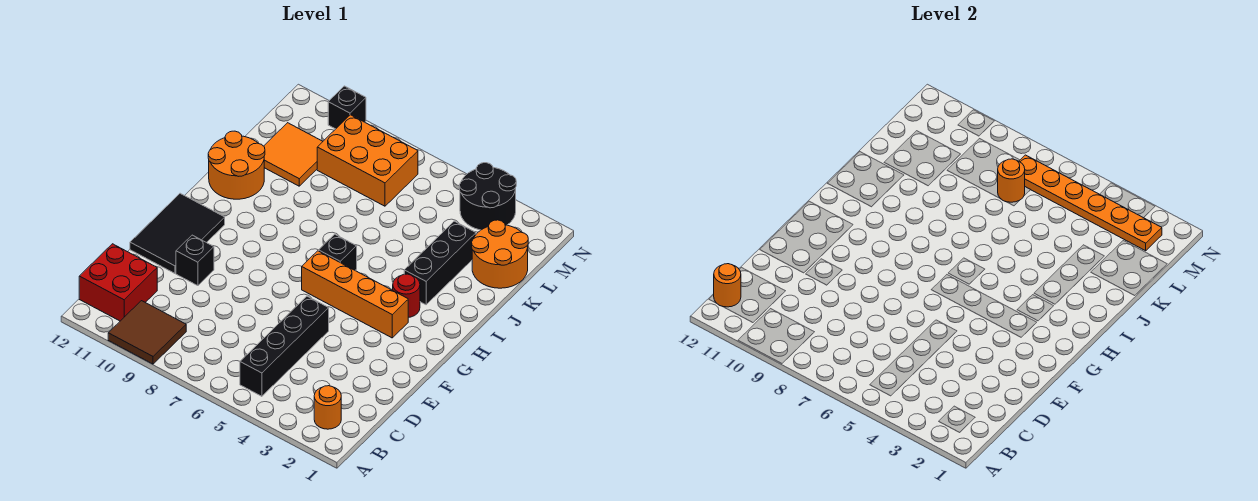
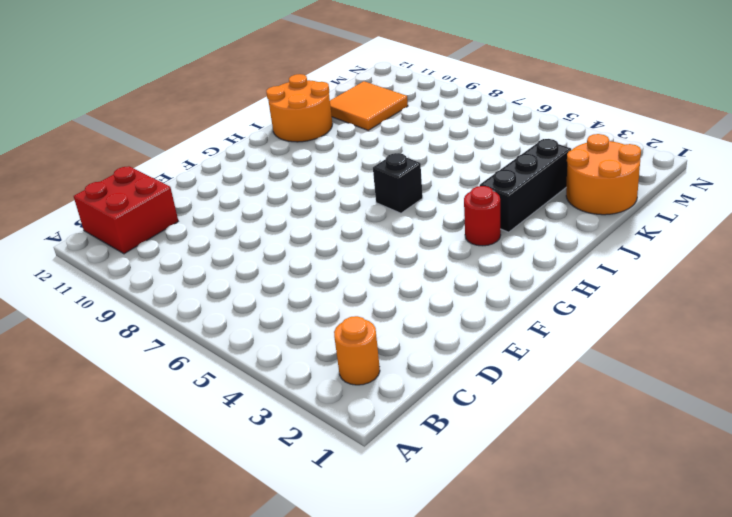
none -> brown 2x2 tile [108,301,186,364]
none -> black 1x4 brick [240,296,329,396]
none -> black 1x1 brick [176,235,214,286]

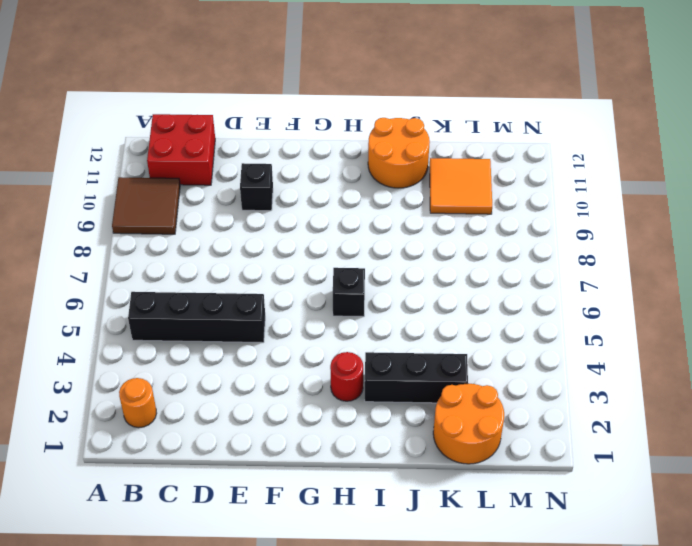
none -> black 2x3 tile [130,193,225,273]
none -> orange 1x4 brick [302,251,408,338]
none -> orange 2x3 brick [317,115,418,206]

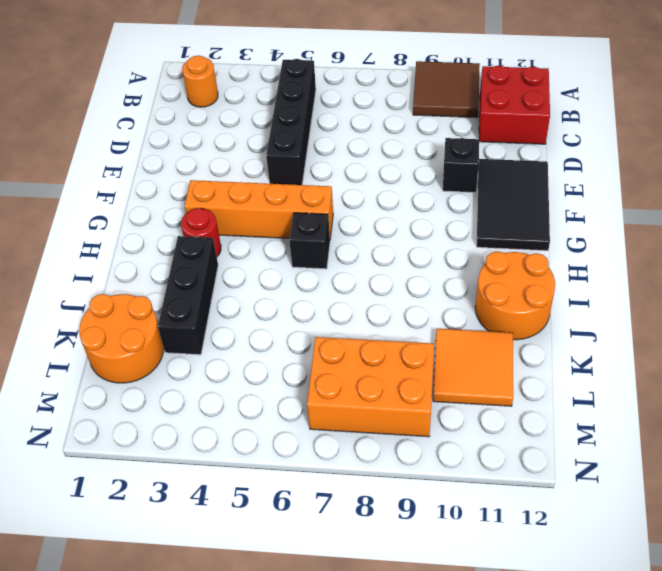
none -> black 2x2 round brick [459,163,516,230]
none -> black 1x1 brick [328,86,366,129]
none -> orange 1x1 round brick [714,264,741,307]

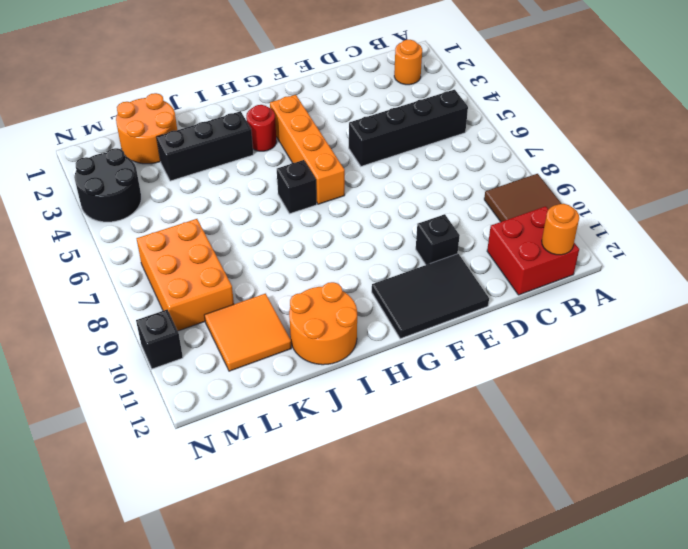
none -> orange 1x1 round brick [998,159,1025,202]
none -> orange 1x6 plate [1019,155,1162,251]

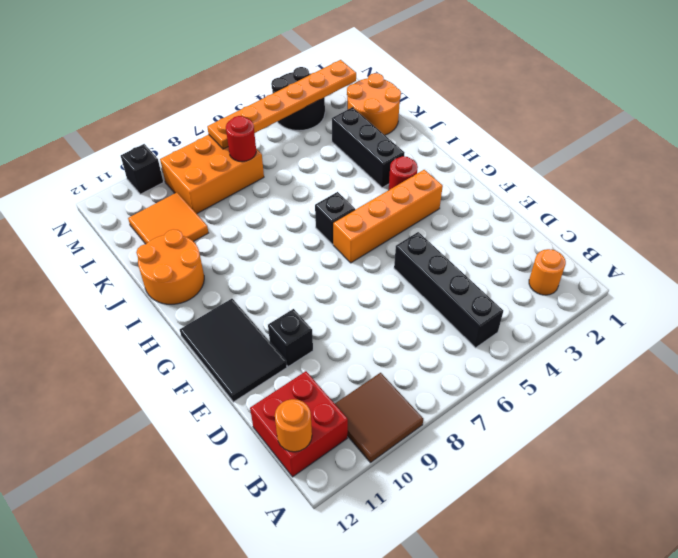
red 1x1 round brick [226,116,256,162] -> orange 1x1 round brick [998,159,1025,202]

